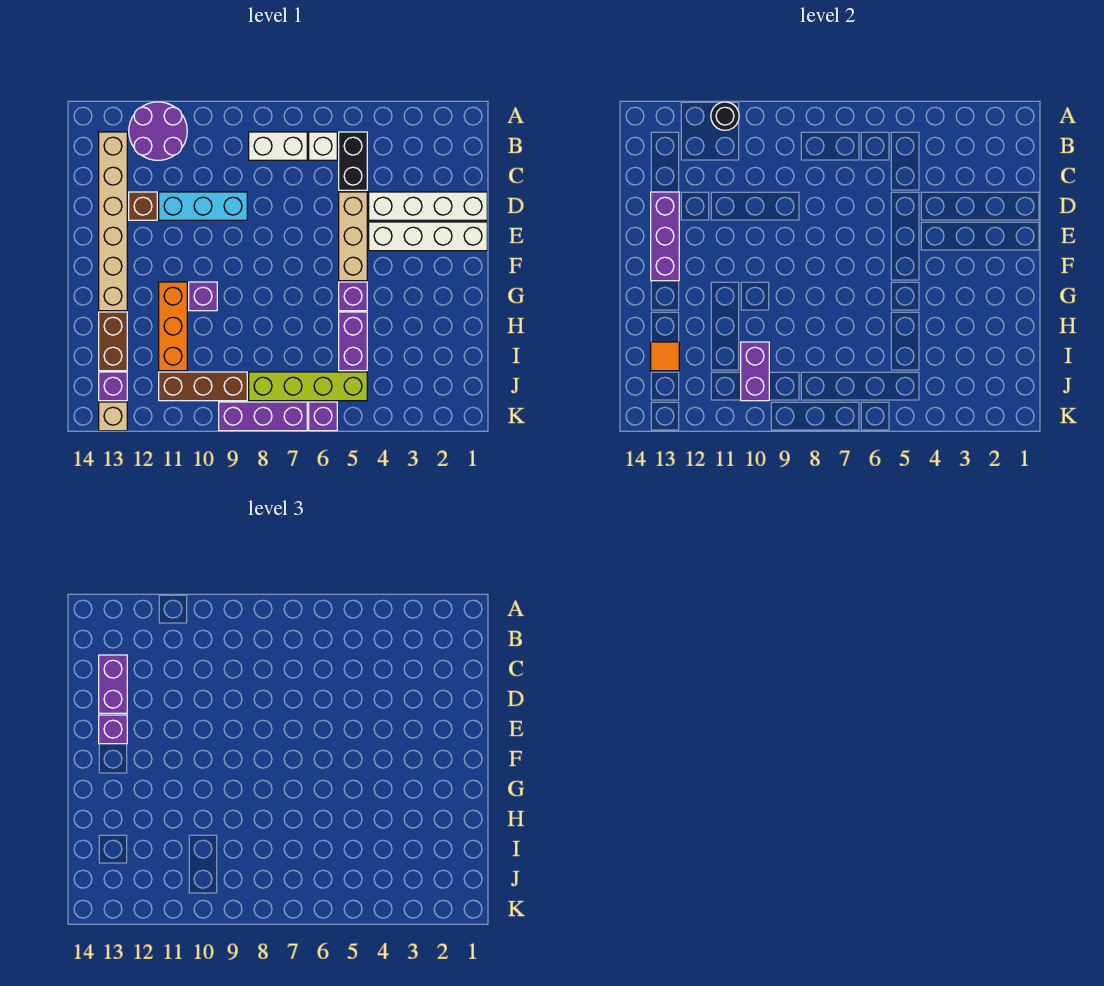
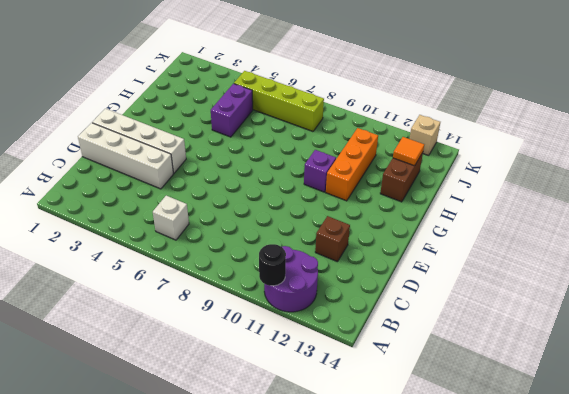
none -> black 1x2 brick [339,132,367,190]
none -> white 1x2 brick [249,132,307,160]
none -> tan 1x6 brick [99,132,127,311]

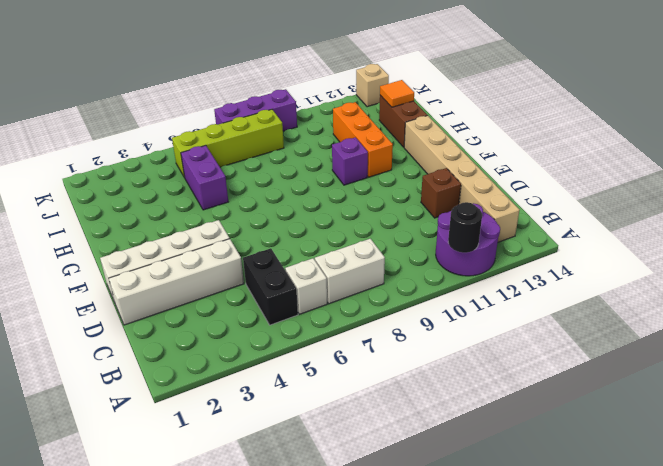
none -> tan 1x3 brick [339,192,367,281]
none -> cyan 1x3 brick [159,192,247,220]
none -> purple 1x1 brick [339,282,367,311]

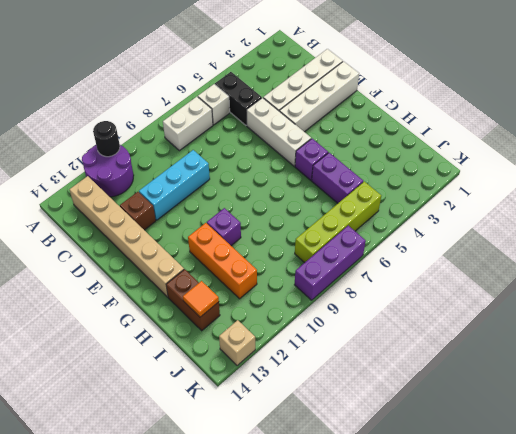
white 1x3 brick [247,98,311,166] -> tan 1x3 brick [339,192,367,281]
none -> brown 1x3 brick [159,372,247,401]
none -> purple 1x1 brick [99,372,127,401]
none -> purple 1x1 brick [309,402,337,431]

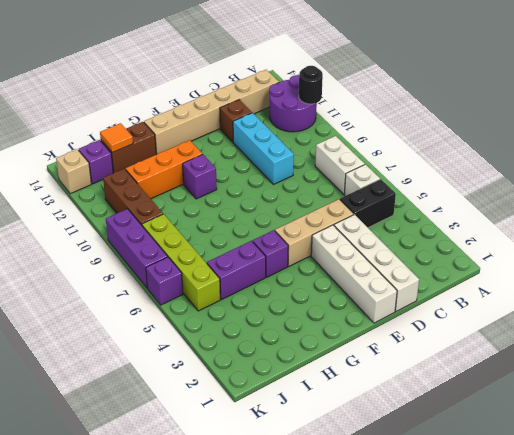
none -> purple 1x3 brick [651,192,679,281]
none -> purple 1x2 brick [741,342,769,401]
none -> purple 1x2 brick [99,655,127,713]

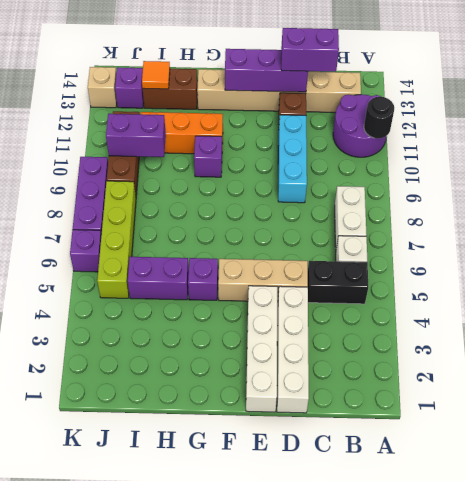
none -> purple 1x1 brick [99,715,127,744]

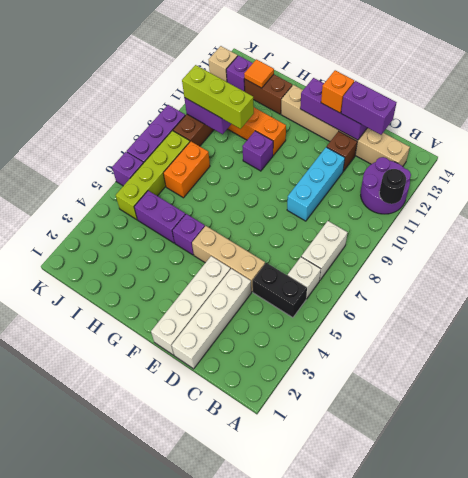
orange 1x1 brick [321,70,354,113] -> purple 1x1 brick [99,715,127,744]
lime 1x3 brick [182,65,254,129] -> none
orange 1x2 brick [163,141,210,198] -> none

